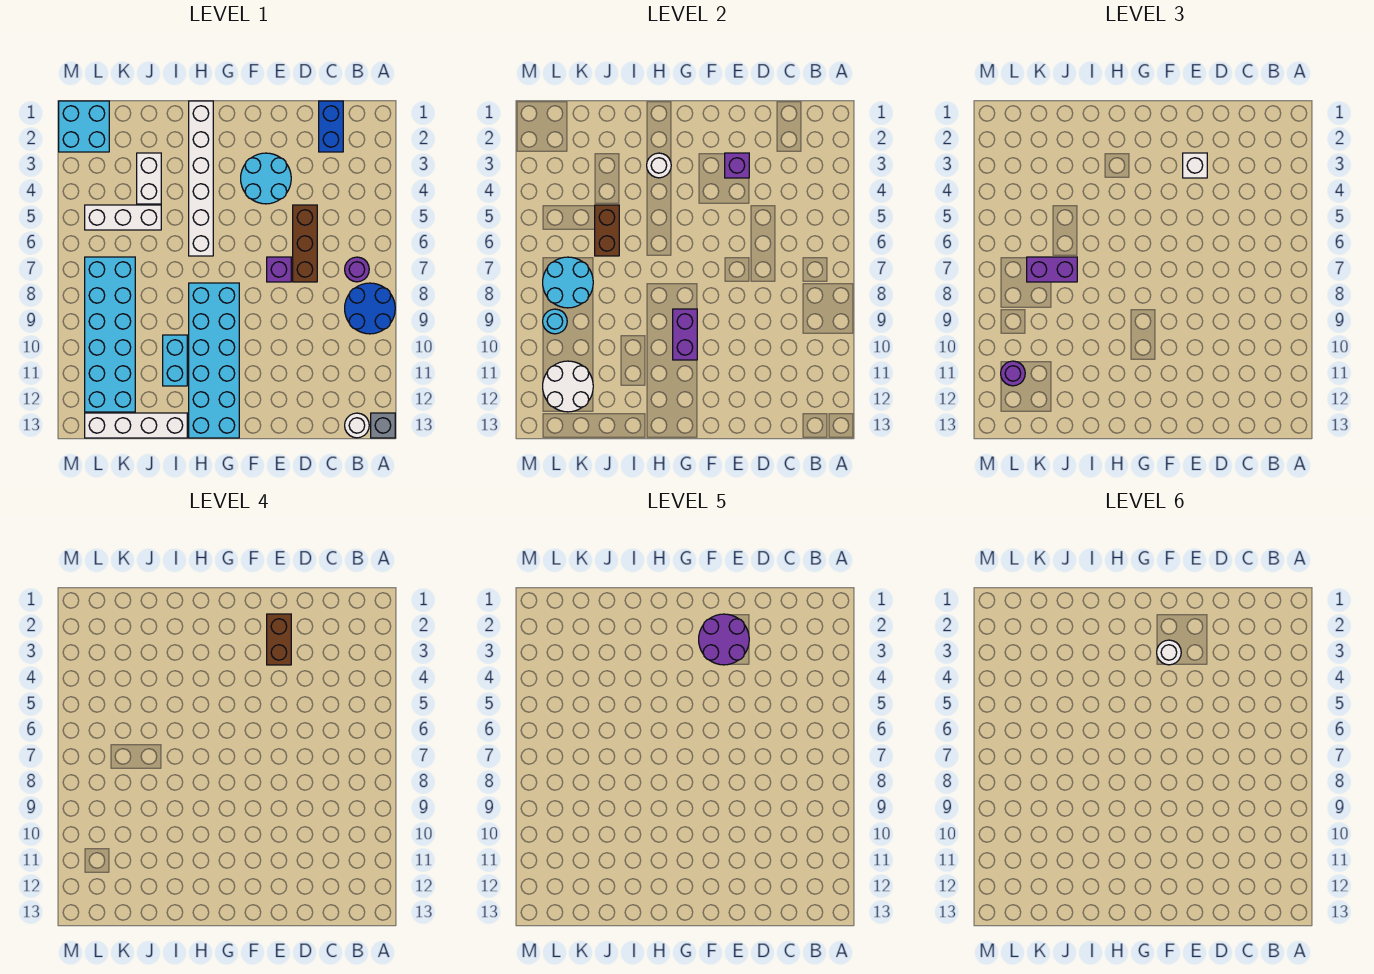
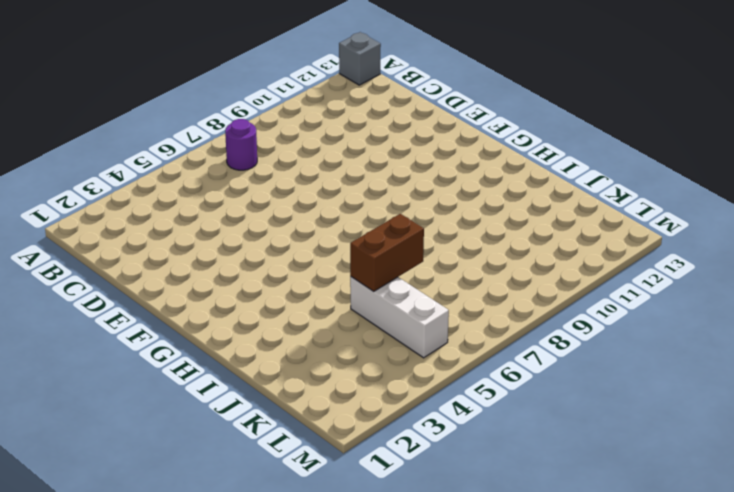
none -> blue 2x2 round brick [345,283,395,334]
none -> white 1x1 round brick [345,413,369,438]
none -> blue 1x2 brick [319,101,343,152]

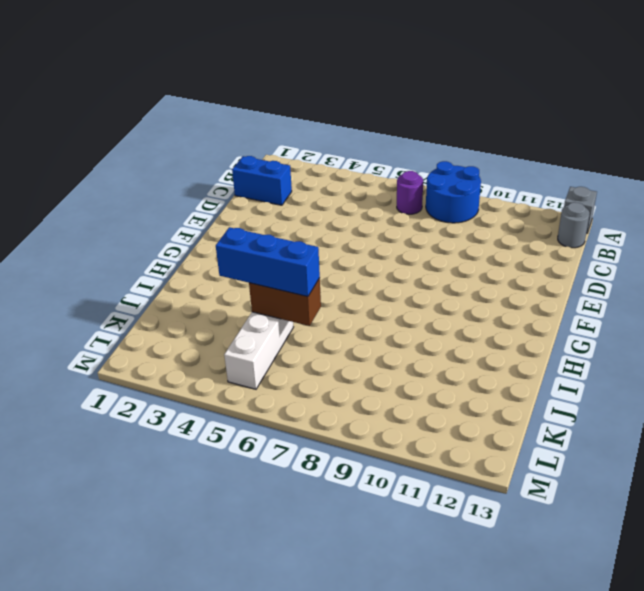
grey 1x1 round brick [558,202,590,248] -> white 1x1 round brick [345,413,369,438]
blue 1x3 brick [216,227,320,297] -> none
none -> brown 1x3 brick [293,205,317,282]
none -> cyan 2x2 round brick [241,153,291,204]
none -> purple 1x1 brick [267,257,291,282]

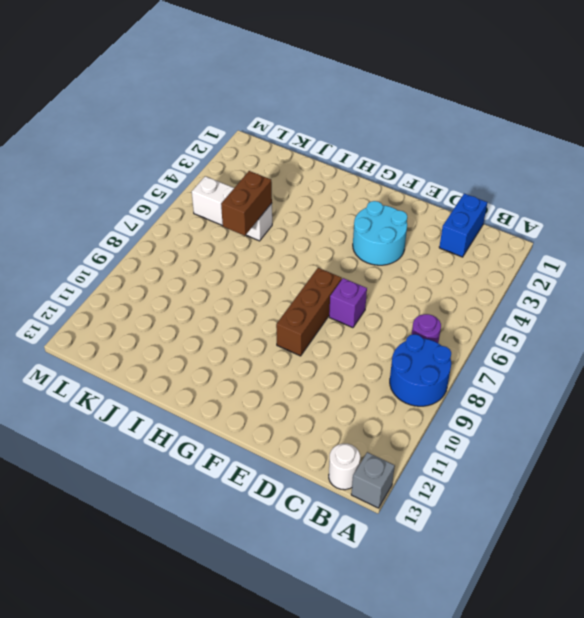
brown 1x3 brick [276,268,342,356] -> brown 1x3 brick moved to [293,205,317,282]
none -> cyan 2x6 brick [189,283,239,438]
none -> white 1x6 brick [189,101,213,256]
none -> cyan 1x2 brick [163,335,187,386]

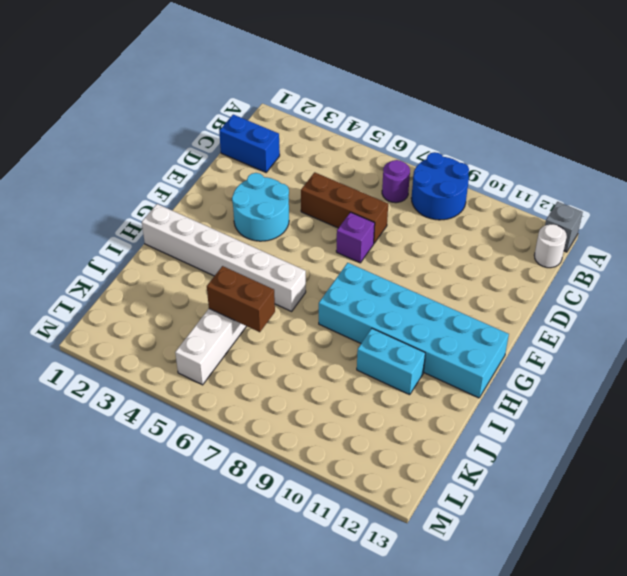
none -> white 1x4 brick [85,413,187,438]
none -> white 1x2 brick [137,153,161,204]
none -> cyan 2x6 brick [85,257,135,412]

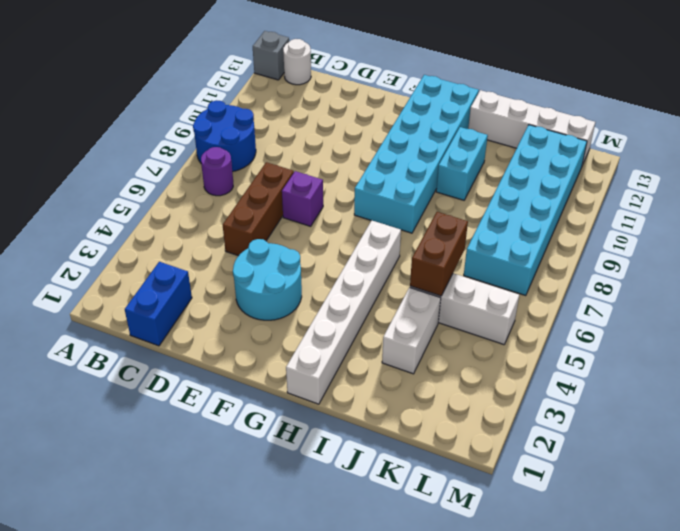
none -> cyan 2x2 brick [59,101,109,152]
none -> purple 1x1 brick [725,153,749,178]
none -> purple 1x2 brick [673,309,697,360]

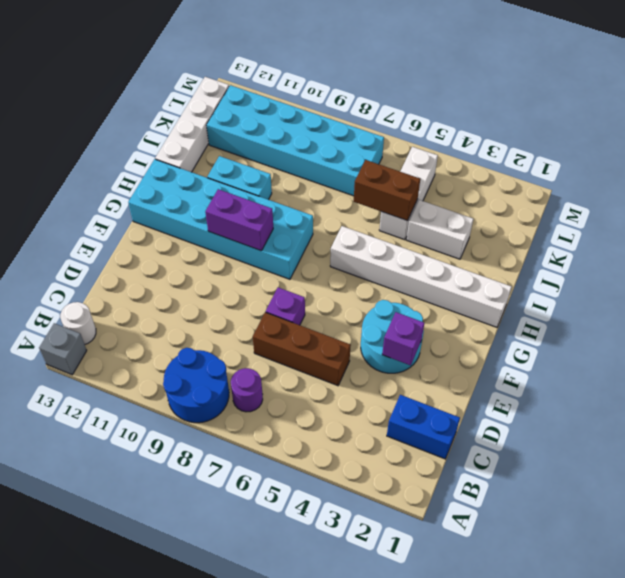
none -> cyan 2x2 brick [59,101,109,152]
none -> white 1x1 round brick [647,153,671,178]
none -> cyan 2x2 round brick [543,257,593,308]

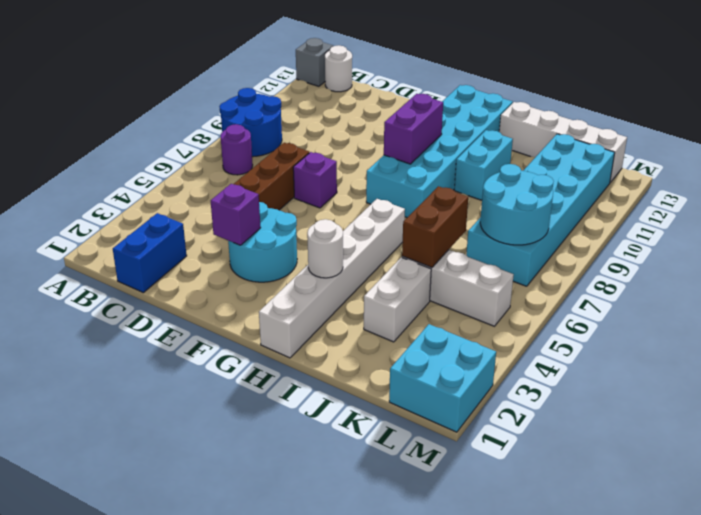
none -> white 2x2 round brick [543,361,593,412]
none -> cyan 1x1 round brick [543,309,567,334]
none -> white 1x1 brick [1183,153,1207,178]

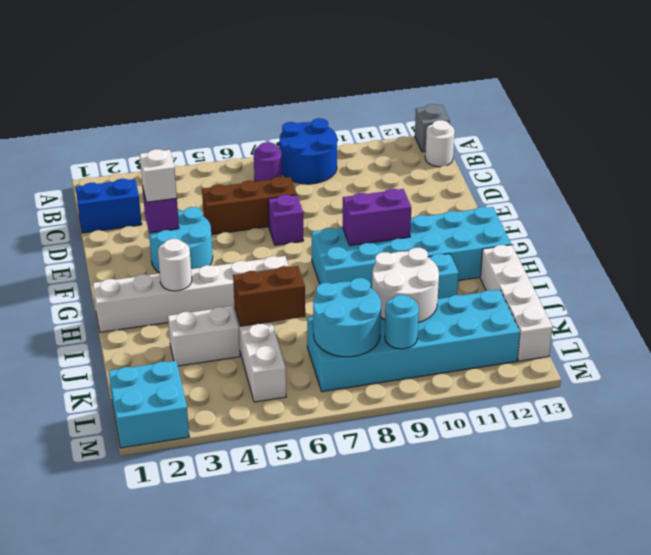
white 2x2 round brick [372,248,439,323] -> white 2x2 round brick moved to [543,361,593,412]
none -> purple 1x2 brick [1027,257,1077,282]
none -> purple 1x1 round brick [1001,361,1025,386]
none -> brown 1x2 brick [267,614,291,665]

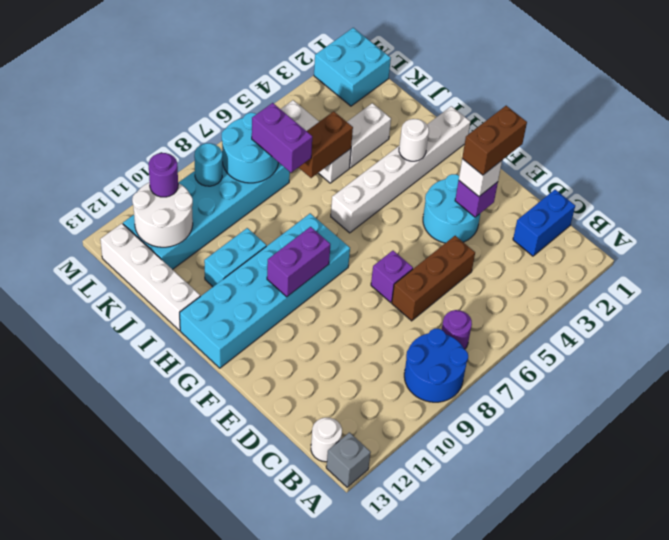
none -> purple 2x2 round brick [699,614,749,665]
none -> white 1x1 round brick [1157,640,1181,665]

